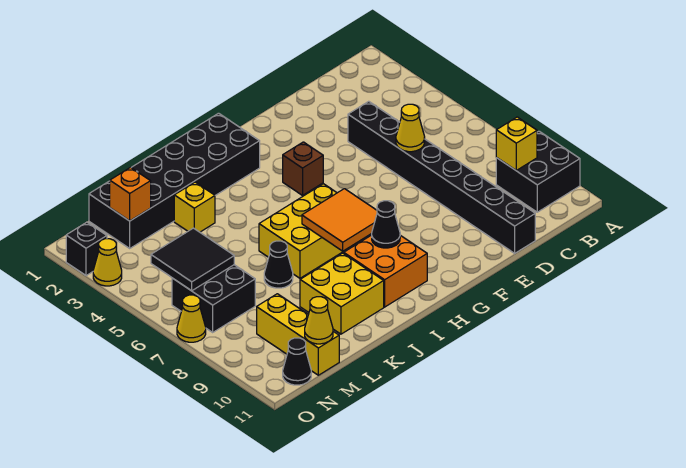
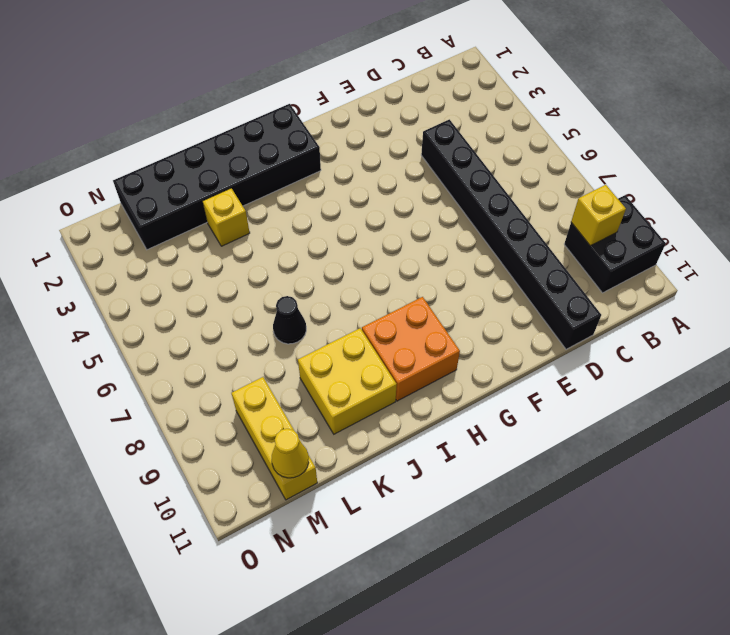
none -> brown 1x1 brick [283,142,323,195]
none -> yellow 2x3 brick [259,184,363,278]
none -> black 2x2 brick [172,265,255,332]

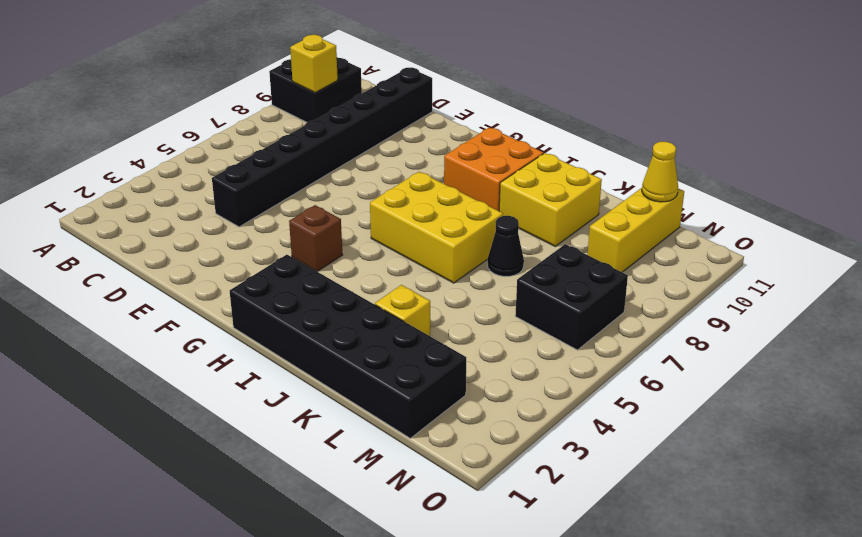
none -> black 1x1 cone [283,338,311,385]
none -> black 1x1 brick [66,222,107,276]
none -> yellow 1x1 cone [93,239,122,286]

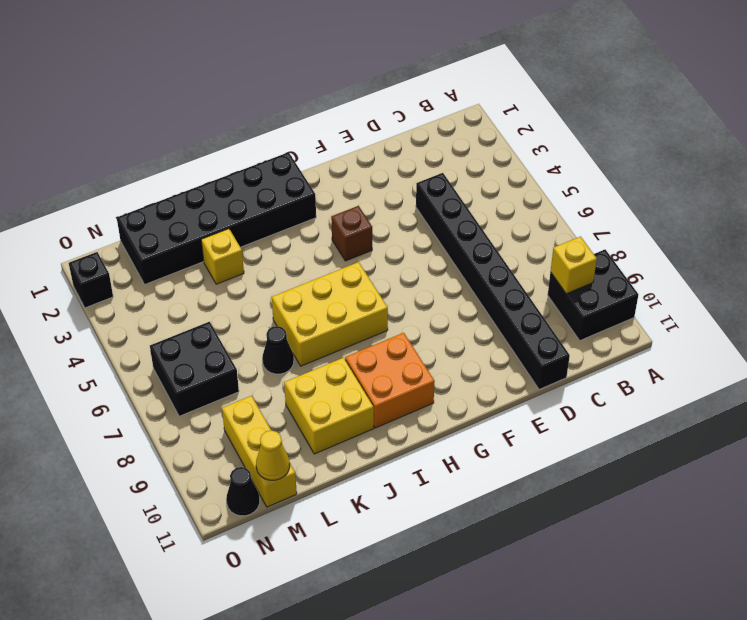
none -> yellow 1x1 cone [93,239,122,286]
none -> yellow 1x1 cone [177,295,206,342]
none -> yellow 1x1 cone [396,104,425,152]

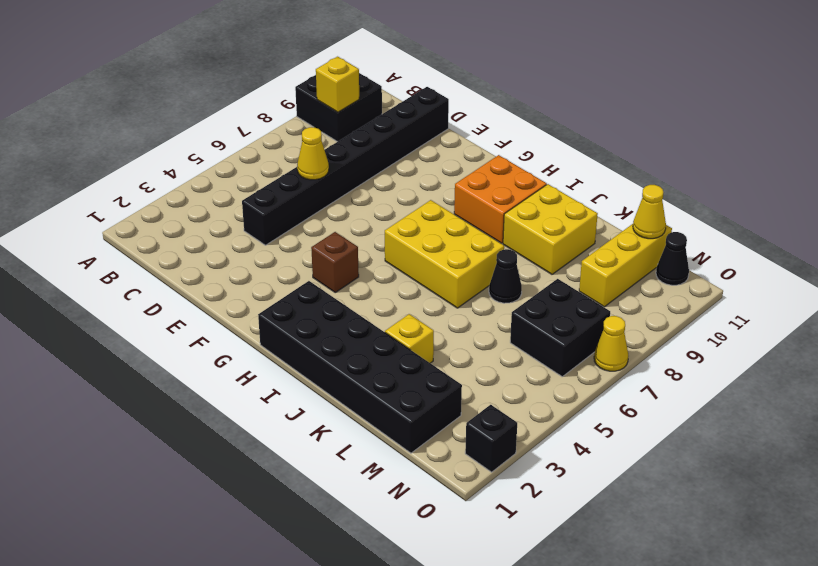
none -> yellow 1x1 cone [93,239,122,286]
none -> orange 2x2 tile [302,189,377,251]
none -> black 1x1 cone [372,201,400,248]

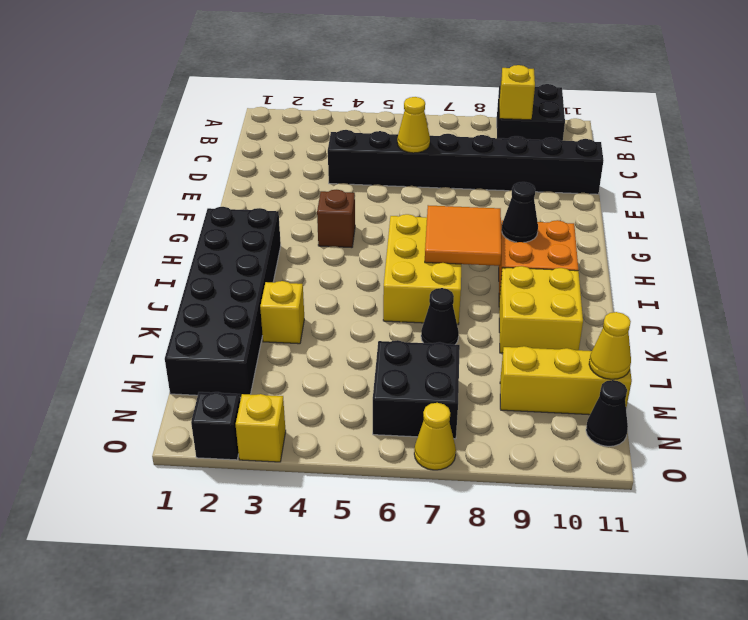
yellow 1x1 brick [236,394,286,462] -> yellow 1x1 cone [93,239,122,286]
none -> orange 1x1 brick [110,167,151,221]
none -> black 2x2 tile [151,228,234,291]

